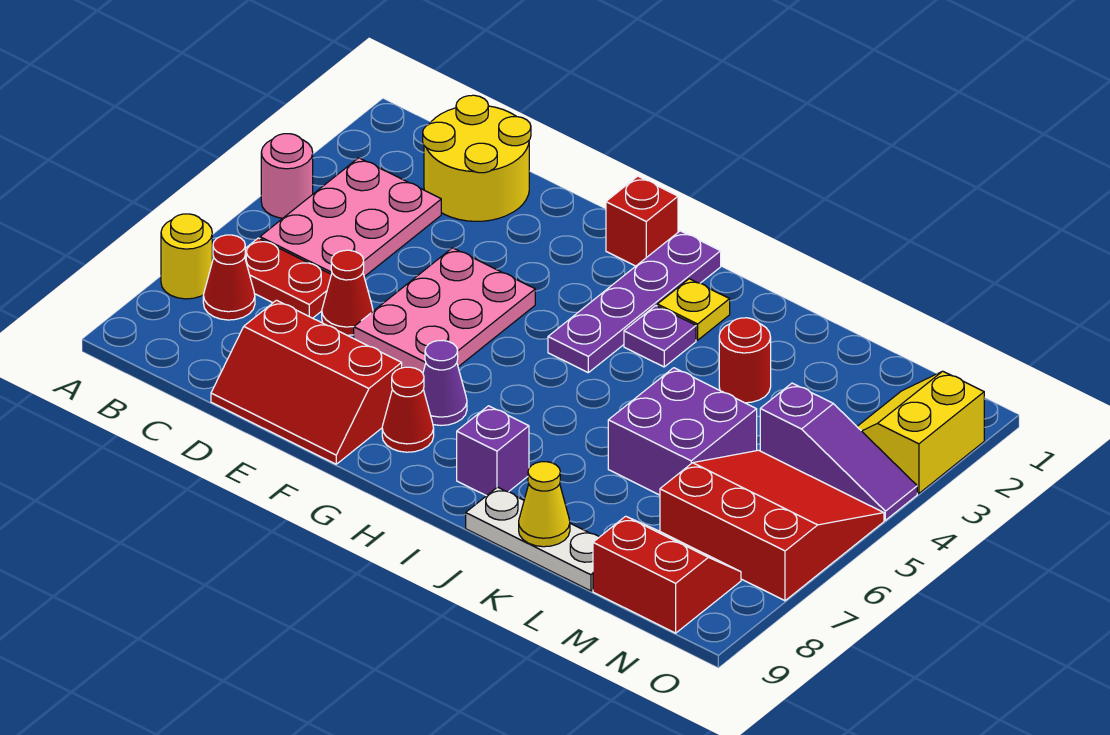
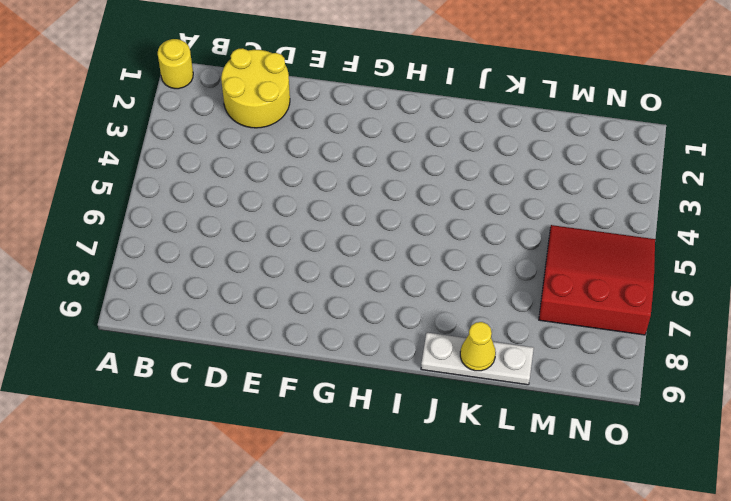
yellow 1x1 round brick [158,39,193,89] -> yellow 1x1 round brick moved to [161,214,212,299]
none -> pink 1x1 round brick [261,134,313,218]
none -> pink 2x3 plate [260,158,441,277]
none -> red 1x2 plate [245,238,331,318]

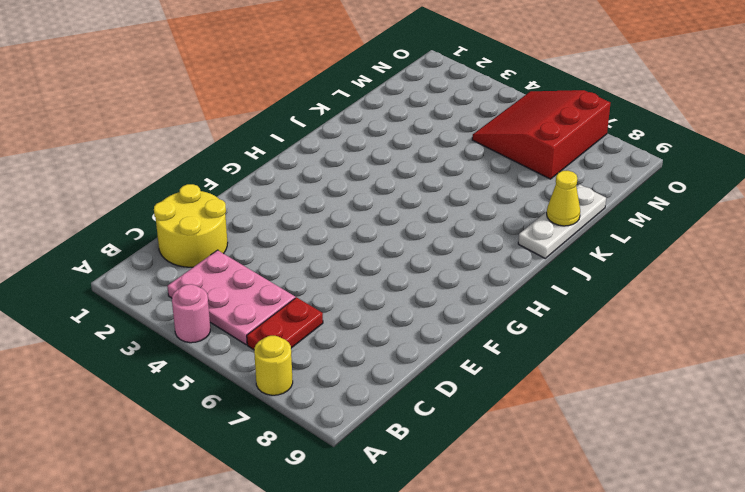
none -> red 1x1 cone [203,235,255,320]
none -> red 1x1 cone [322,250,373,335]
none -> red 2x3 slope [211,300,402,464]

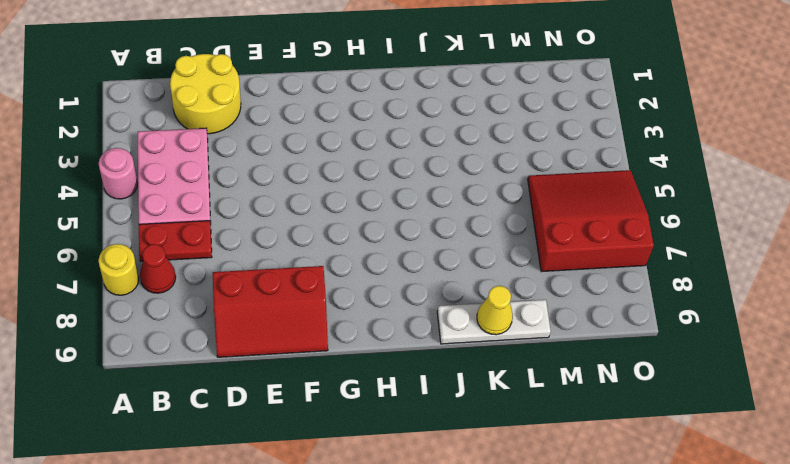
none -> red 1x1 cone [322,250,373,335]
none -> pink 2x3 plate [354,248,535,373]
none -> red 1x1 brick [606,176,678,266]

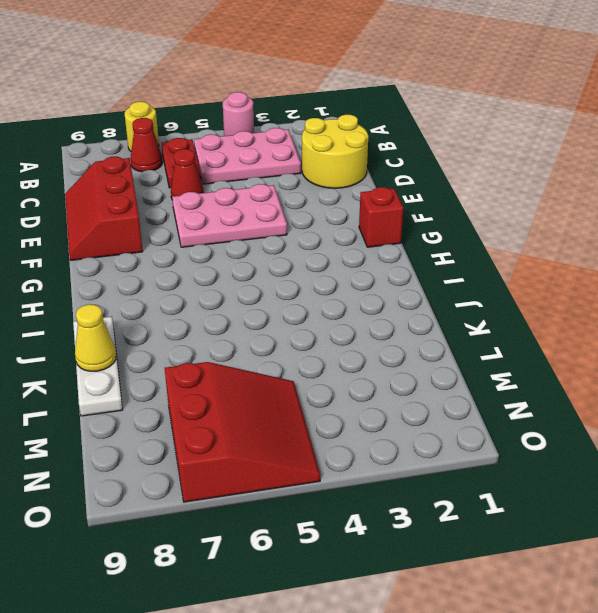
none -> purple 1x1 cone [423,340,467,425]
none -> red 1x1 cone [382,367,434,452]
none -> purple 1x4 plate [548,231,721,373]

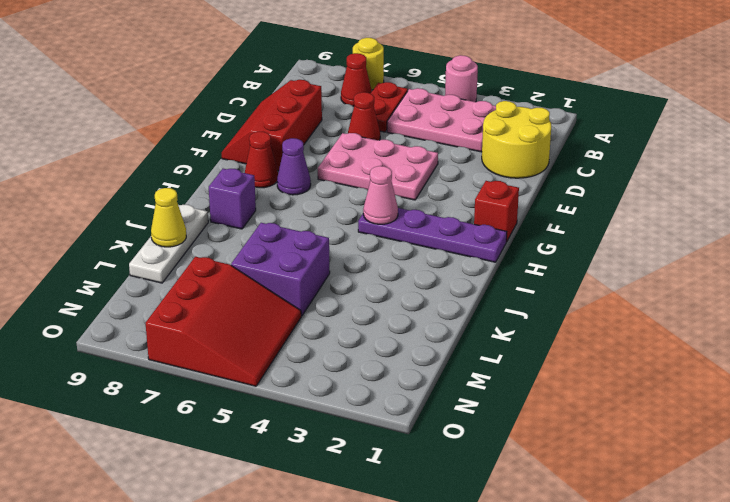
pink 1x1 cone [363,166,398,224] -> none
none -> yellow 1x1 plate [657,279,730,340]
none -> purple 1x1 plate [624,306,696,367]
none -> red 1x1 round brick [719,318,771,403]

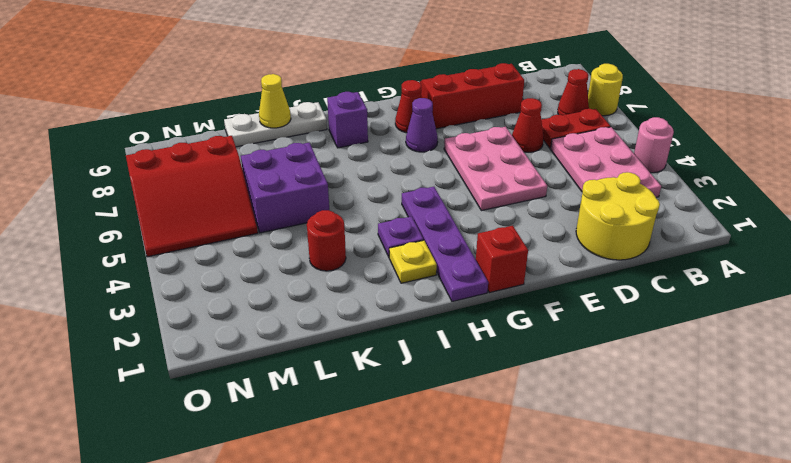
none -> purple 1x3 slope [760,383,917,520]
none -> red 2x2 slope [593,516,741,633]
none -> yellow 2x2 slope [857,371,984,494]

